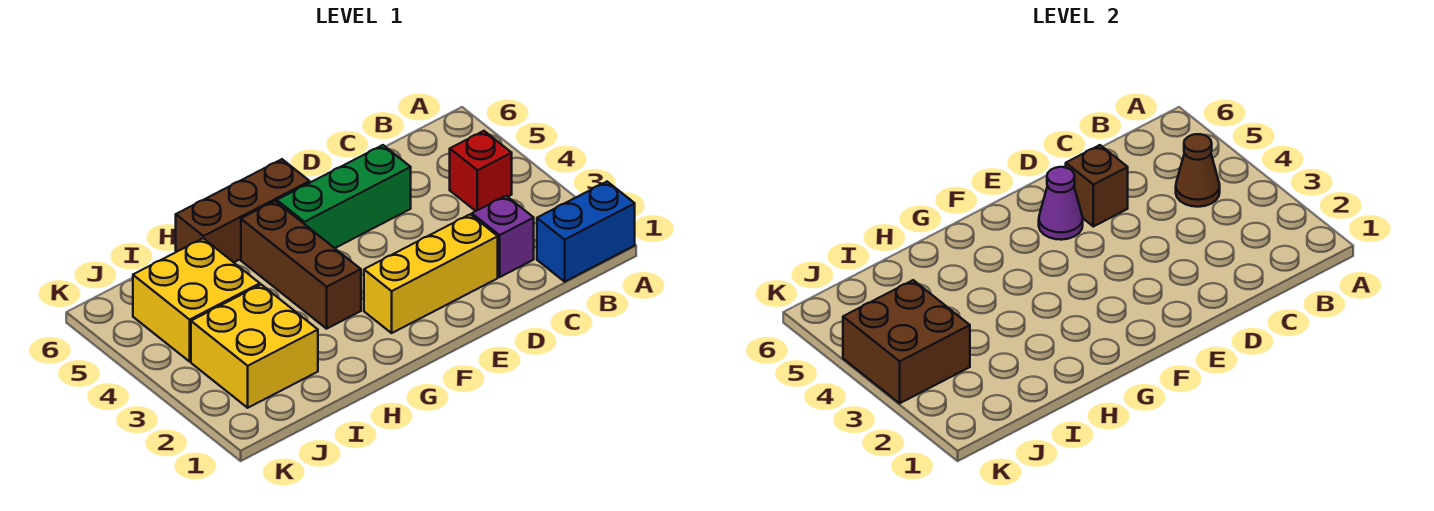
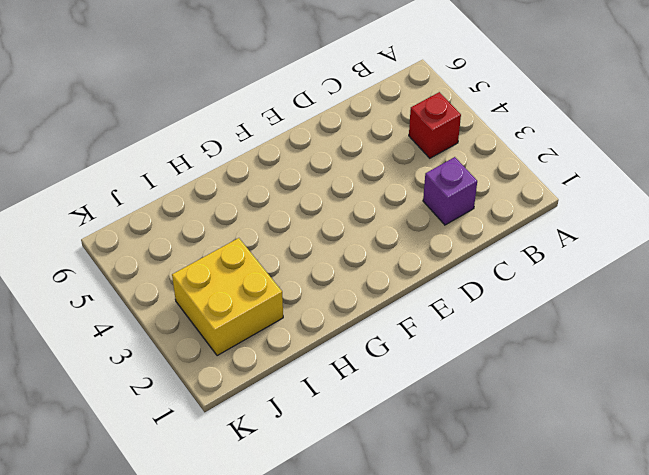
none -> blue 1x2 brick [537,182,635,282]
none -> yellow 1x3 brick [364,214,498,333]
none -> green 1x3 brick [277,145,411,248]

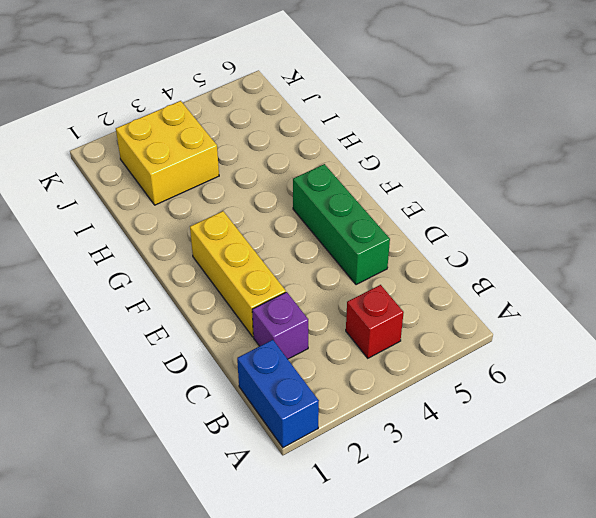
none -> brown 1x3 brick [176,159,310,262]
none -> brown 1x3 brick [241,201,361,329]
none -> yellow 2x2 brick [133,238,260,361]

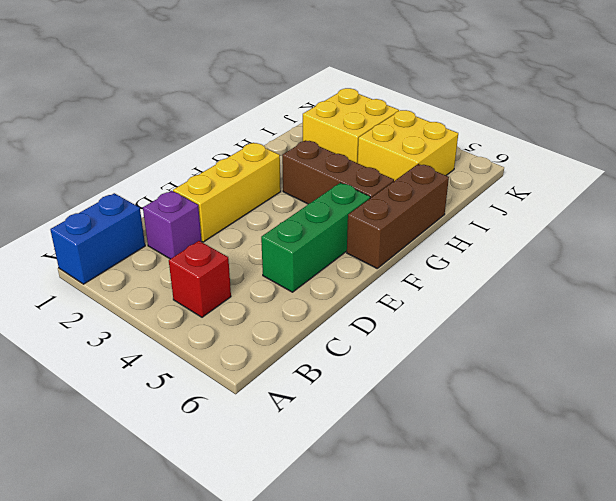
none -> brown 1x1 cone [1176,134,1220,207]
none -> brown 1x1 brick [1066,145,1128,227]
none -> purple 1x1 cone [1039,167,1083,240]

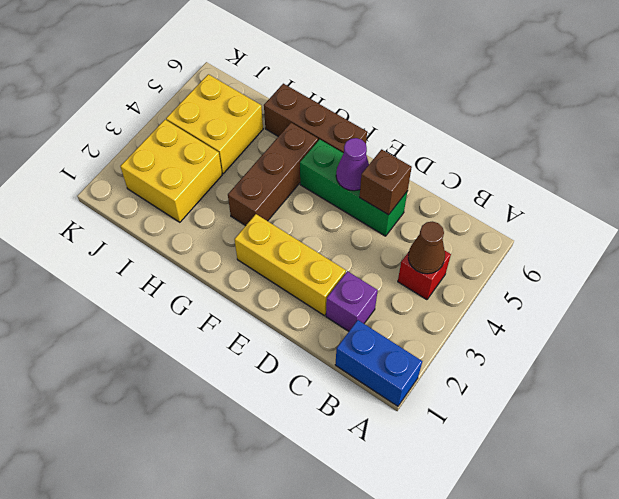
none -> brown 2x2 brick [843,280,970,403]

